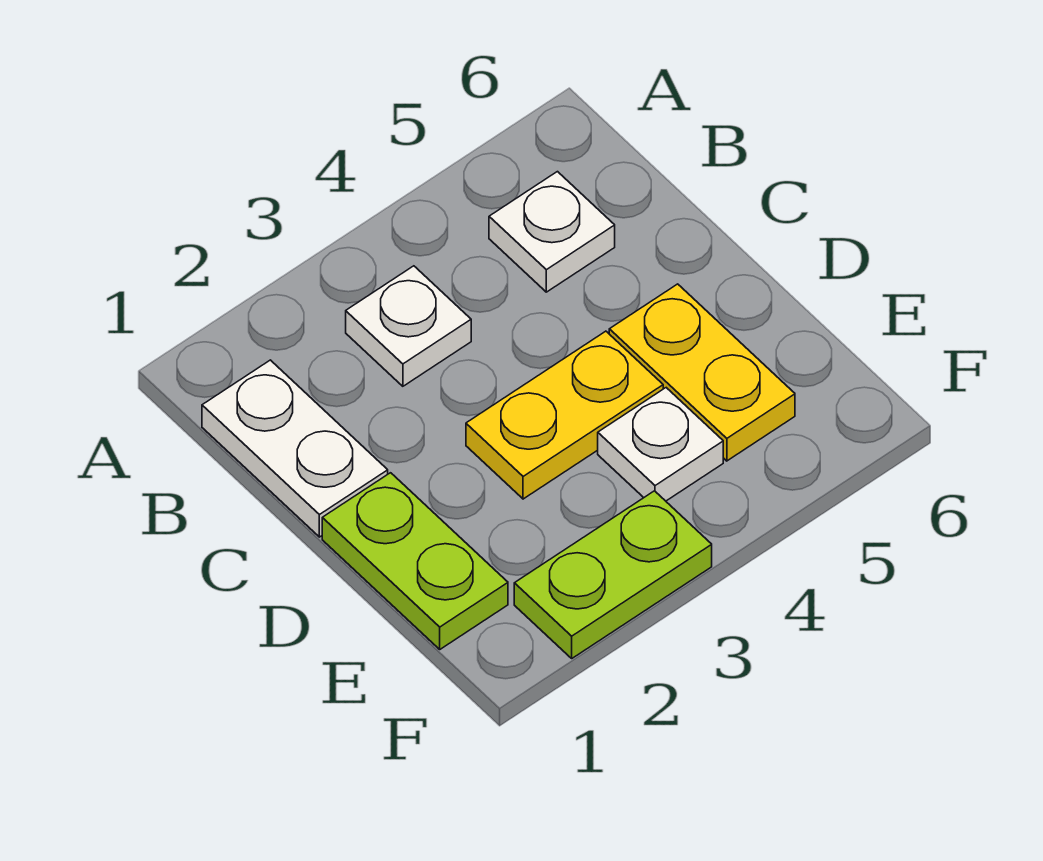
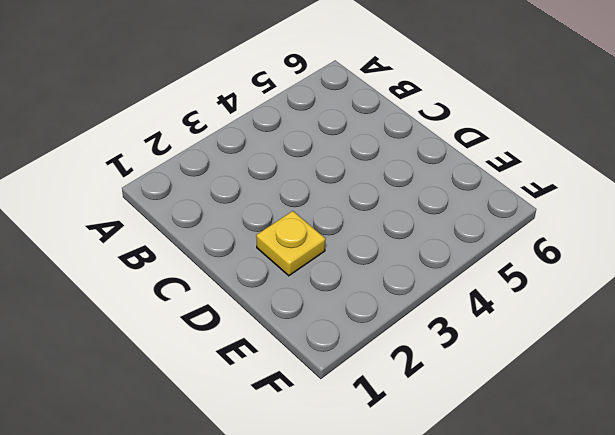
yellow 1x1 plate [256,211,326,276] -> none
none -> white 1x2 plate [202,360,388,537]
none -> white 1x1 plate [346,266,471,386]

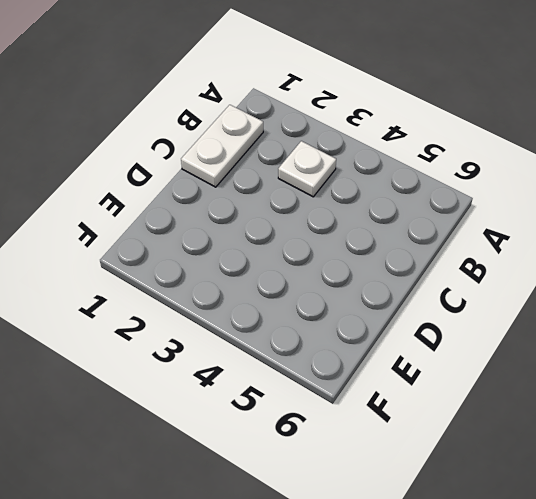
none -> white 1x1 plate [489,172,615,292]
none -> lime 1x2 plate [322,473,508,649]

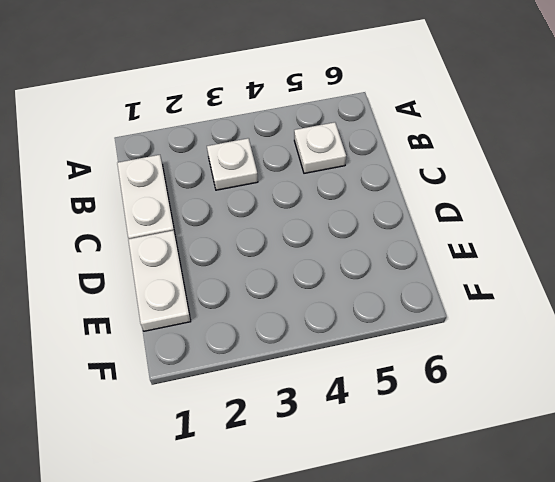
white 1x2 plate [128,230,191,331] -> lime 1x2 plate [322,473,508,649]
none -> yellow 1x2 plate [466,331,663,499]
none -> yellow 1x2 plate [609,284,795,461]

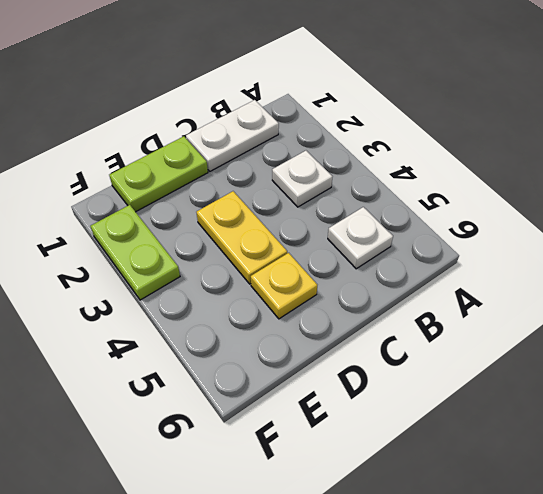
yellow 1x1 plate [251,253,317,319] -> yellow 1x2 plate [609,284,795,461]
none -> white 1x1 plate [598,388,723,501]

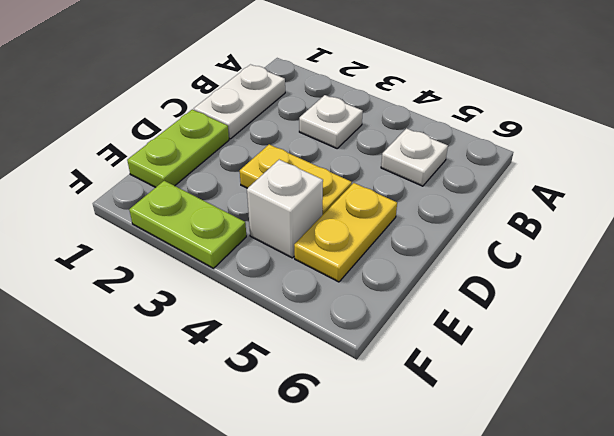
white 1x1 brick [247,160,323,258] -> white 1x1 plate [598,388,723,501]

